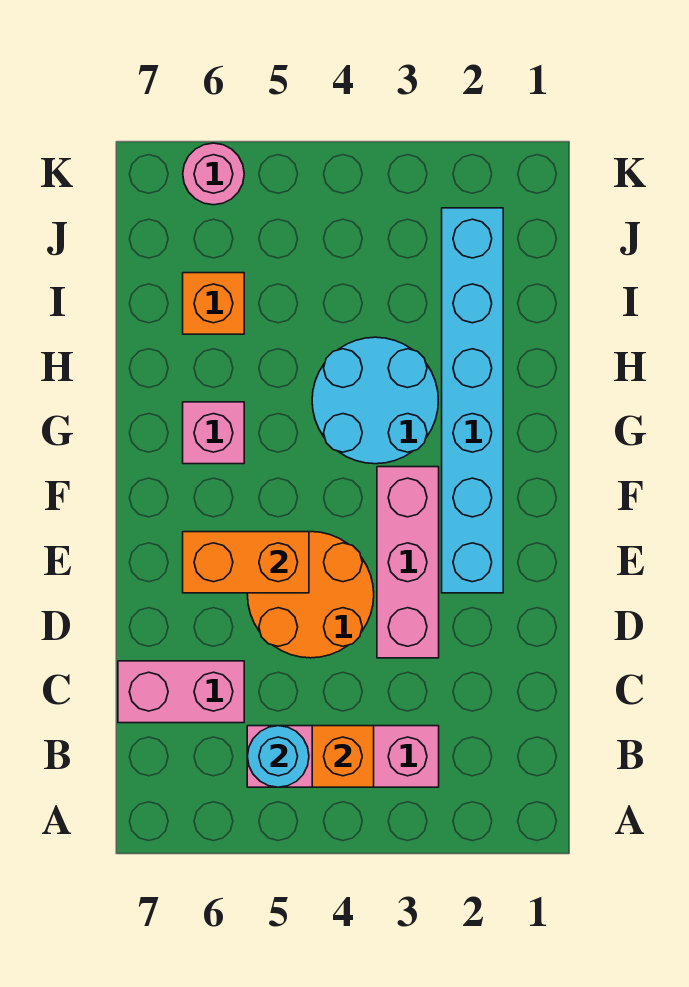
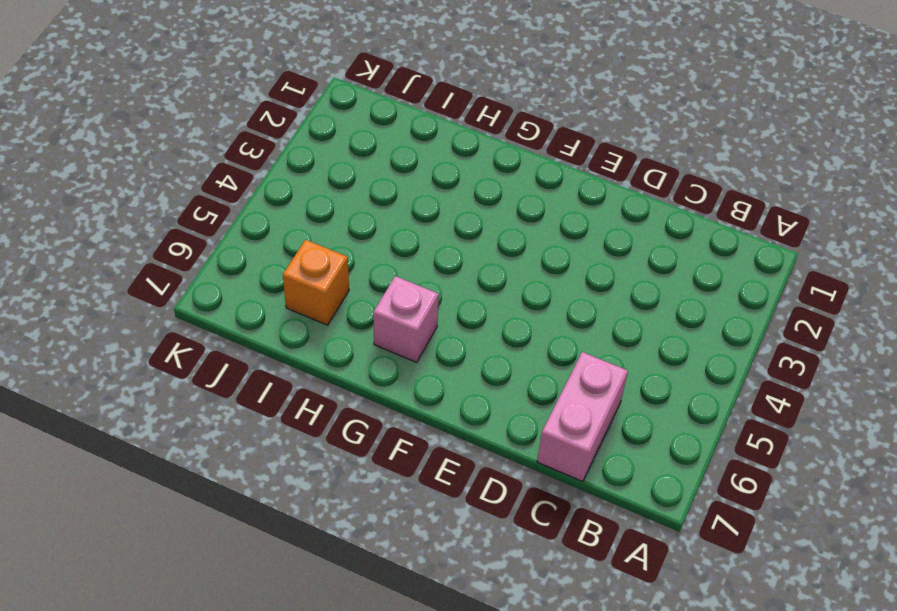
none -> pink 1x3 brick [247,726,439,787]
none -> pink 1x3 brick [377,467,439,658]
none -> orange 2x2 round brick [247,532,374,658]

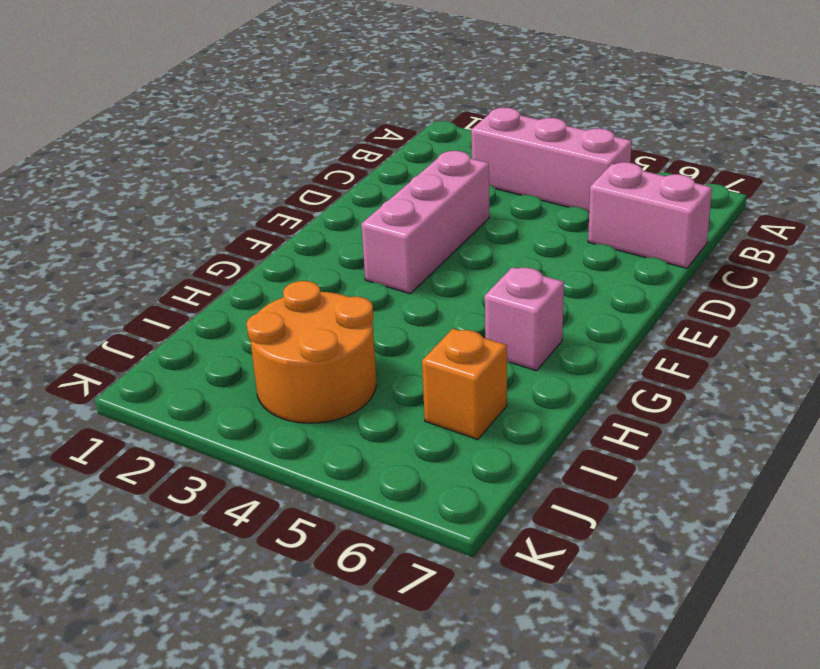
orange 2x2 round brick [246,281,376,423] -> orange 2x2 round brick moved to [247,532,374,658]
none -> cyan 1x6 brick [442,208,503,593]
none -> cyan 2x2 round brick [312,337,438,464]
none -> pink 1x1 round brick [183,143,244,205]

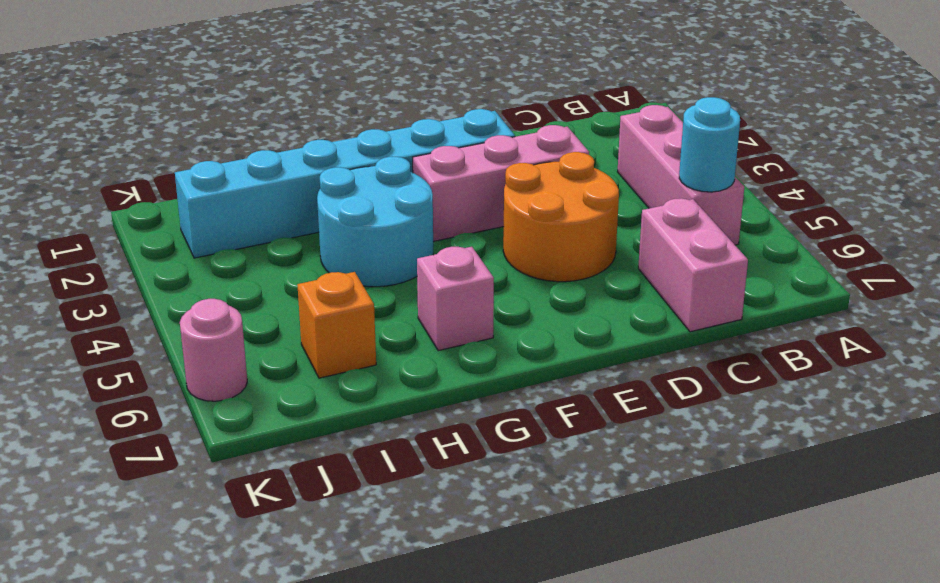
none -> orange 1x1 brick [312,726,374,787]
none -> orange 1x2 brick [183,532,309,593]

